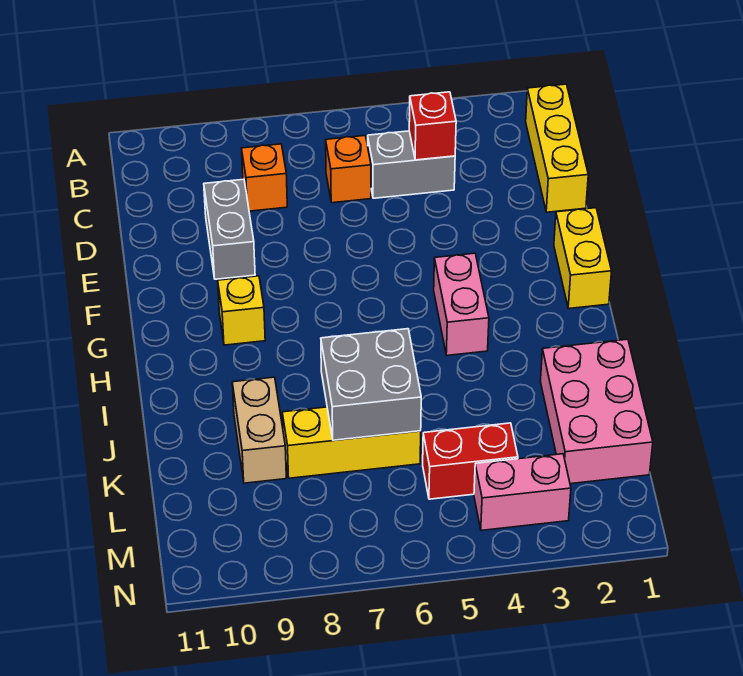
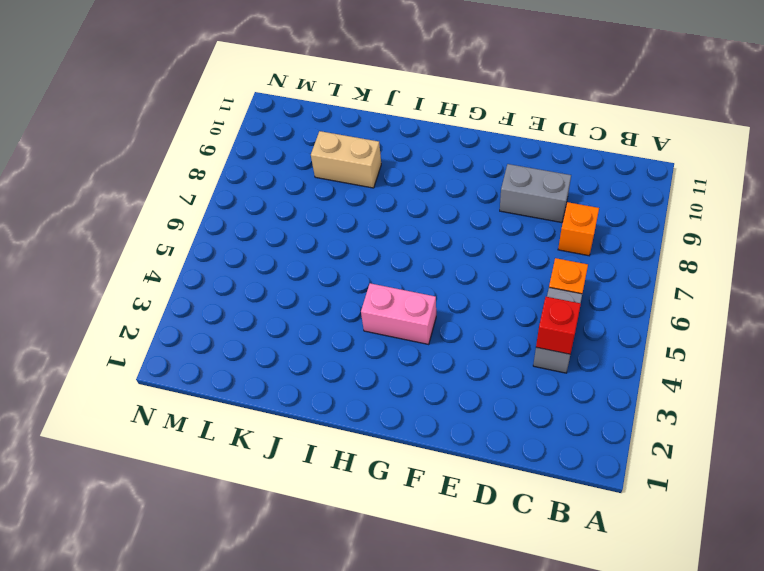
none -> yellow 1x3 brick [526,84,588,212]
none -> yellow 1x2 brick [554,208,612,309]
none -> yellow 1x1 brick [218,276,265,345]

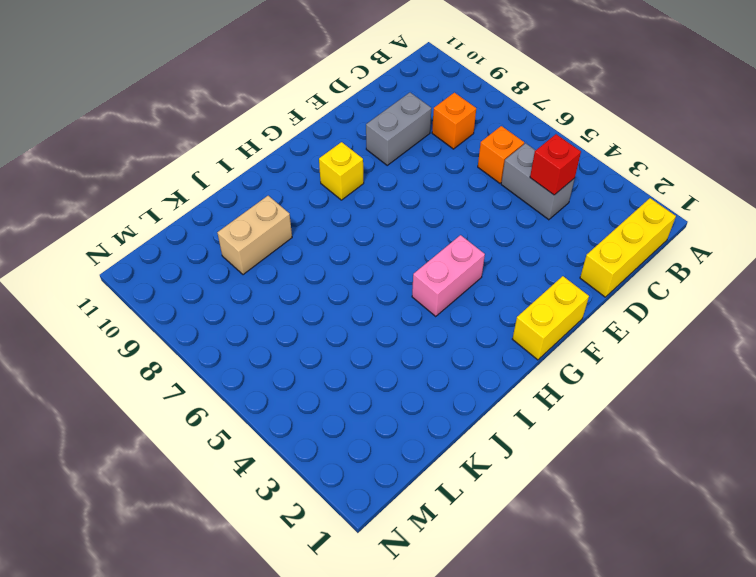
none -> pink 2x3 brick [540,339,653,484]
none -> yellow 1x3 brick [282,407,421,478]
none -> red 1x2 brick [423,423,518,499]

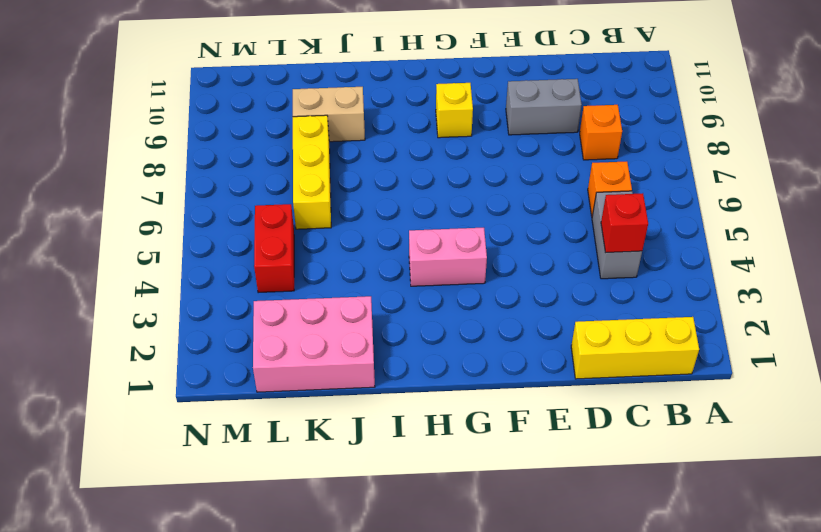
none -> yellow 1x2 brick [554,208,612,309]
none -> pink 1x2 brick [474,454,571,530]
none -> grey 2x2 brick [321,329,421,440]

